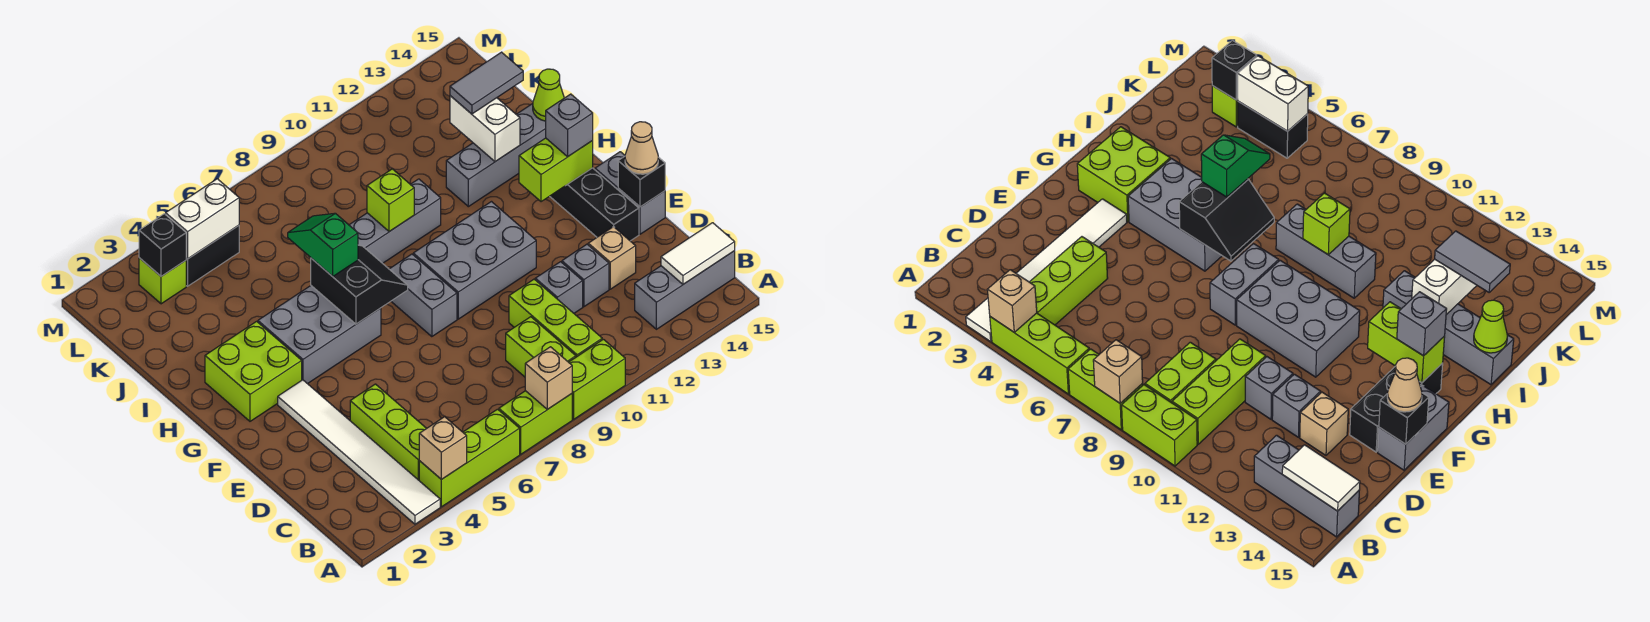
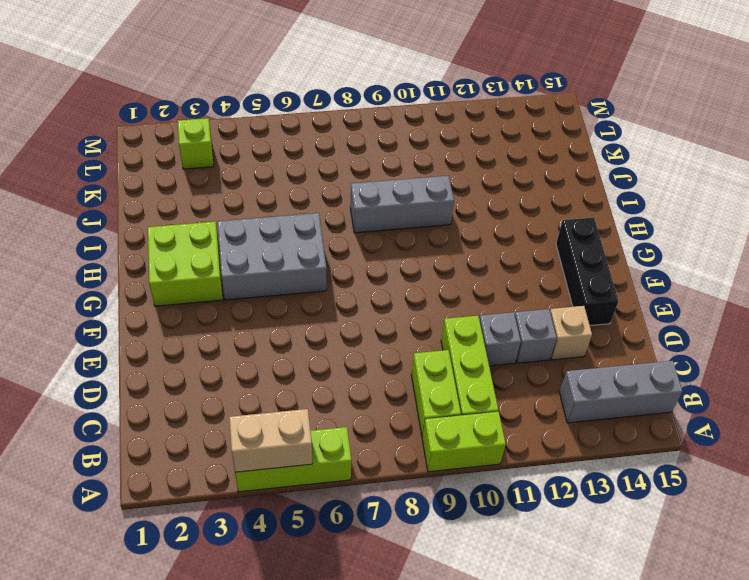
tan 1x2 brick [229,409,312,472] -> tan 1x1 brick [419,417,467,480]
none -> white 1x6 tile [278,380,440,524]
none -> lime 1x2 brick [499,391,572,454]
none -> lime 1x3 brick [350,384,427,480]
none -> grey 1x2 brick [595,152,665,234]

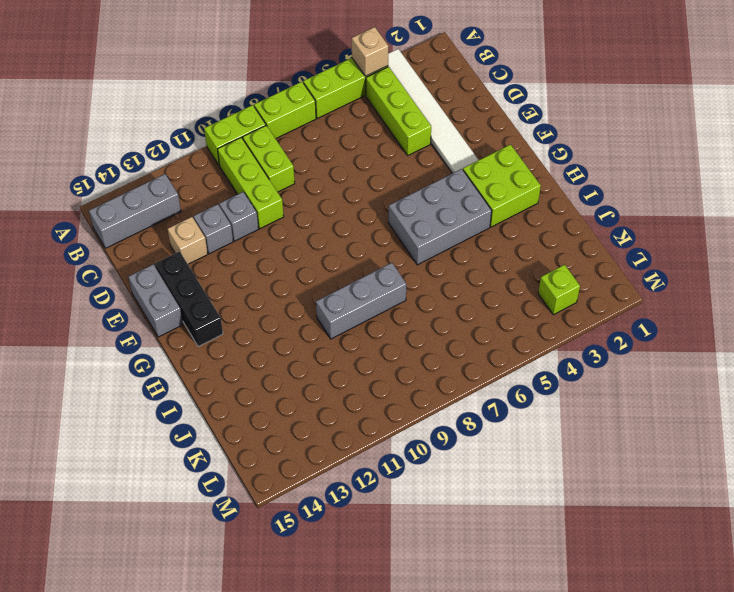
none -> grey 1x2 brick [390,254,457,337]
none -> grey 2x3 brick [413,202,536,319]
none -> grey 1x4 brick [446,104,546,207]
none -> black 1x2 brick [186,225,239,286]

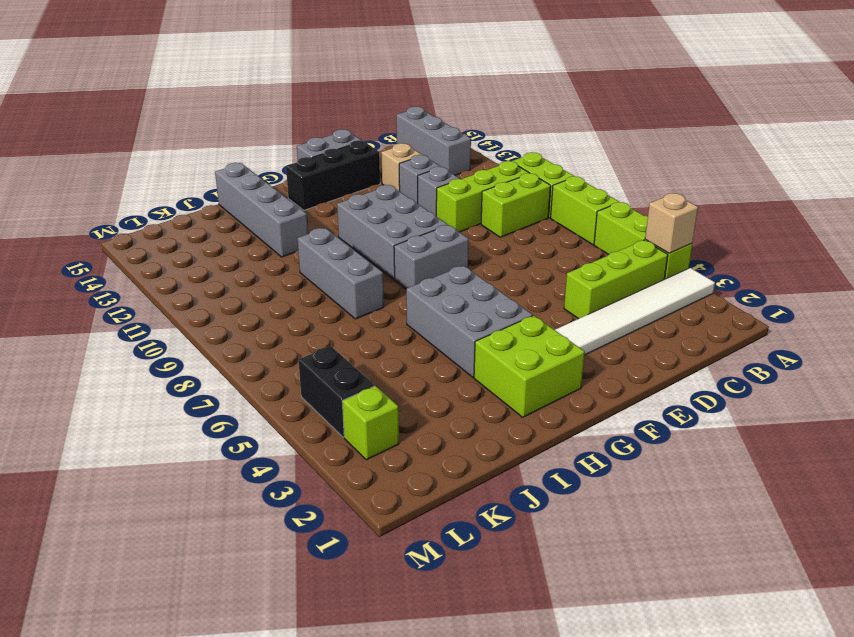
none -> tan 1x1 brick [525,347,572,409]
none -> white 1x2 tile [661,223,735,284]
none -> black 1x1 brick [618,157,665,207]
none -> black 2x2 slope [311,245,408,324]

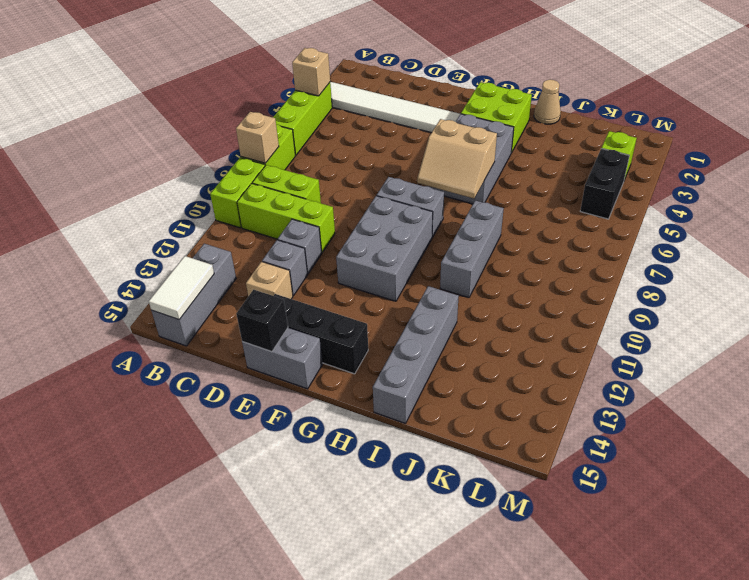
tan 2x2 slope [417,119,497,199] -> black 2x2 slope [311,245,408,324]
tan 1x1 cone [534,80,561,124] -> tan 1x1 cone moved to [625,122,658,174]
none -> lime 1x3 brick [350,384,427,480]
none -> lime 1x2 brick [519,138,593,202]
none -> lime 1x1 brick [367,169,414,232]
none -> white 1x2 brick [450,96,520,162]

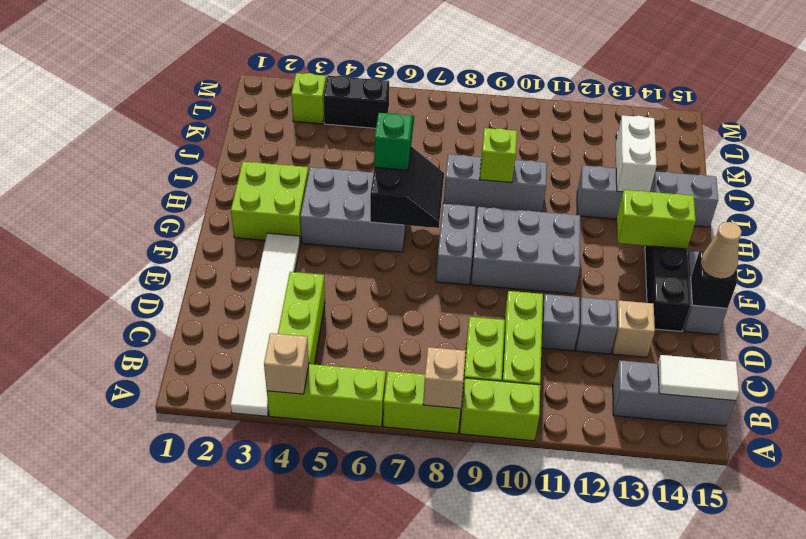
none -> lime 1x1 cone [533,69,564,121]
none -> black 1x1 brick [139,214,186,276]
none -> white 1x2 brick [166,179,239,259]
none -> grey 1x1 brick [546,94,593,157]

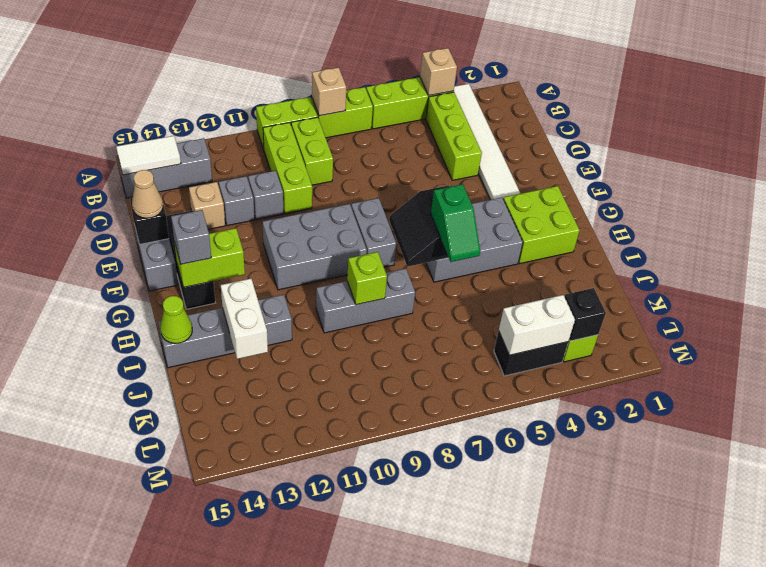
none -> grey 1x2 tile [450,52,523,114]

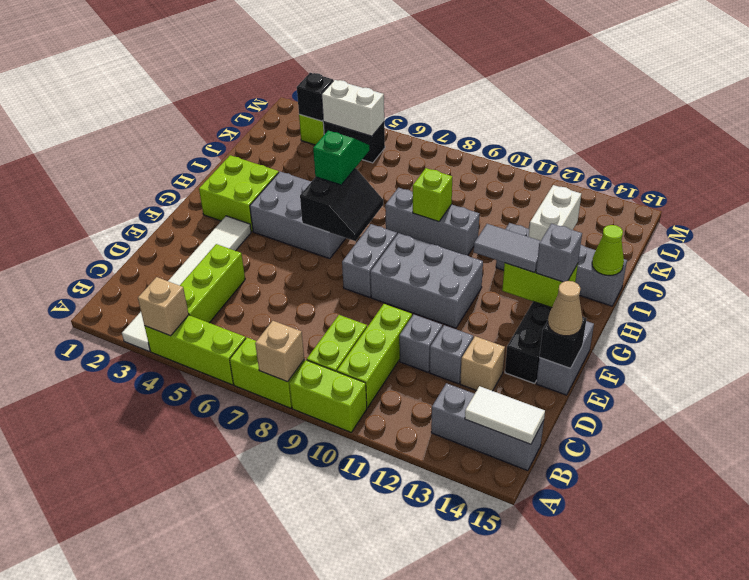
grey 1x2 tile [474,224,540,272] -> grey 1x2 tile moved to [450,52,523,114]

